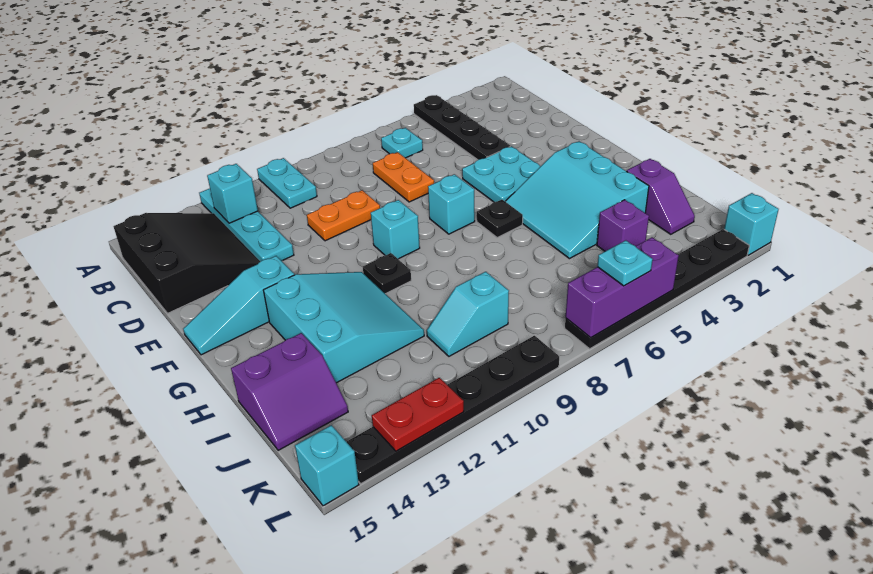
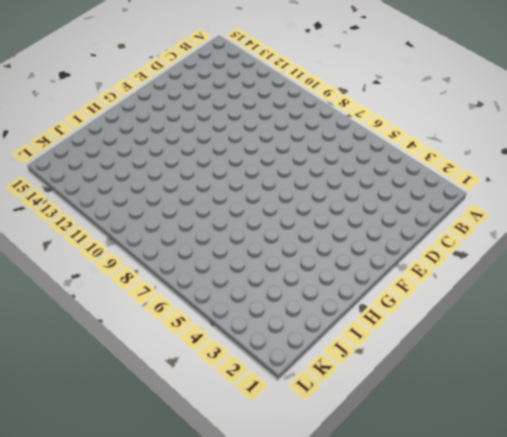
none -> black 1x4 plate [414,95,510,160]
none -> cyan 1x2 plate [257,158,317,208]
none -> cyan 1x4 plate [199,189,294,262]

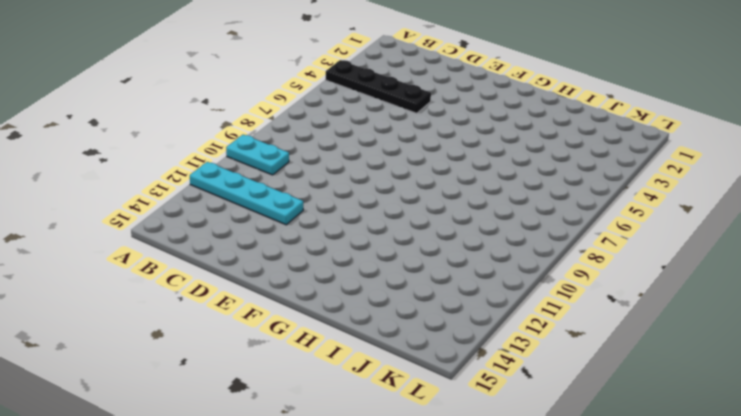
none -> cyan 1x1 plate [381,128,423,158]
none -> black 3x3 slope [114,213,260,313]
none -> orange 1x2 plate [373,152,434,202]

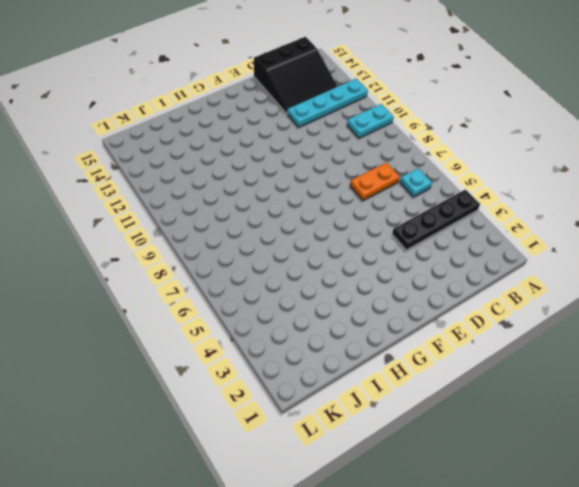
none -> orange 1x2 plate [307,190,380,241]
none -> cyan 2x2 plate [462,146,541,202]
none -> cyan 1x1 brick [428,174,475,234]

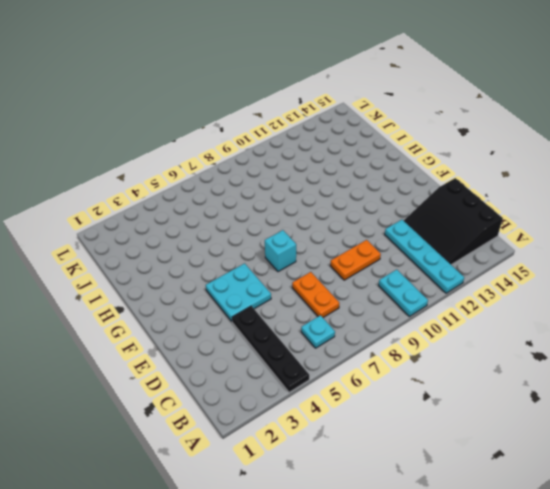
none -> cyan 1x1 brick [371,200,420,259]
none -> cyan 1x3 slope [183,256,294,355]
none -> cyan 3x3 slope [505,141,649,259]

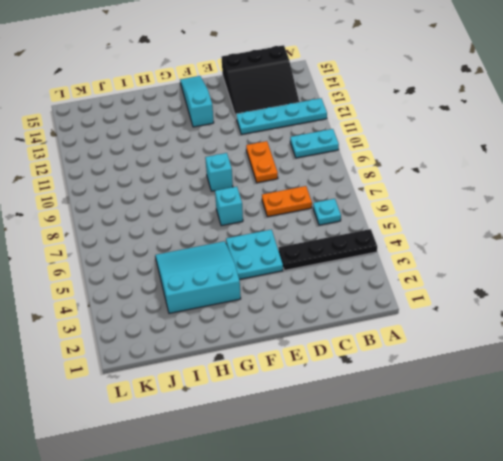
none -> black 1x1 plate [477,200,523,238]
none -> black 1x1 plate [363,253,411,294]
none -> cyan 3x3 slope [263,272,424,383]

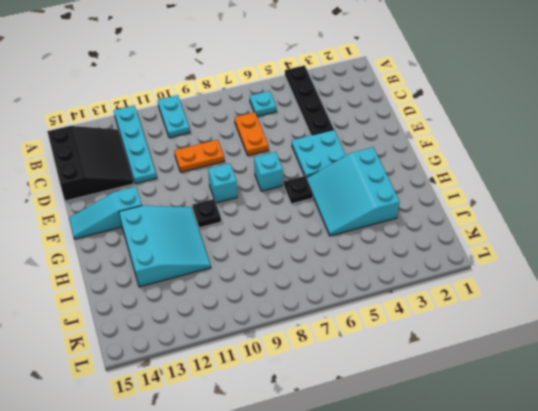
none -> purple 1x2 slope [627,159,695,234]
none -> purple 2x2 slope [231,333,348,450]
none -> purple 1x1 brick [597,200,649,251]

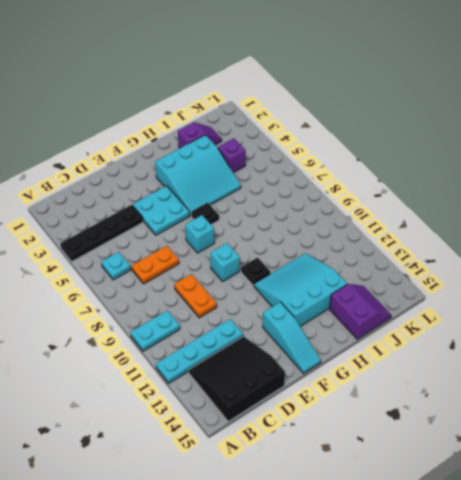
none -> cyan 1x2 slope [427,272,509,356]
none -> cyan 1x1 brick [724,193,779,255]
none -> black 1x6 plate [565,229,749,349]

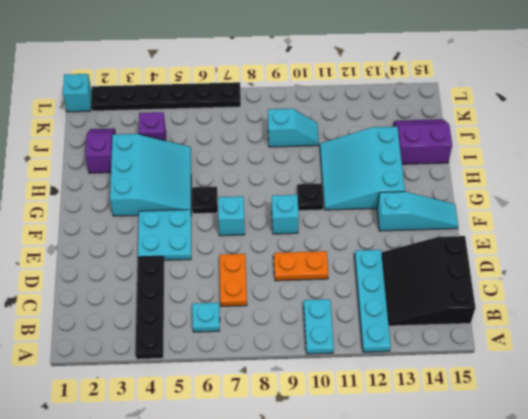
none -> black 1x6 plate [347,336,559,484]
none -> cyan 1x1 brick [295,425,359,506]
none -> cyan 1x1 brick [207,164,258,223]

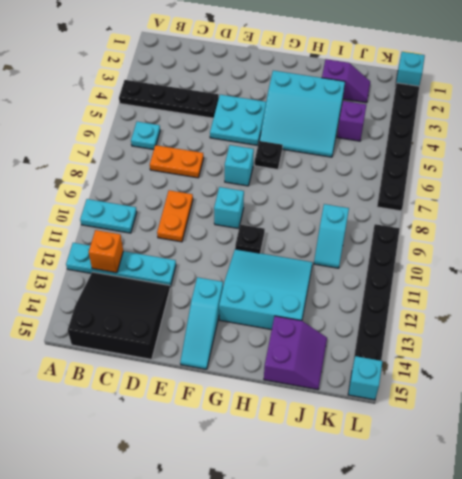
orange 1x1 brick [89,230,123,273] -> cyan 1x1 brick [207,164,258,223]
none -> purple 1x3 brick [566,237,679,338]
none -> red 1x2 plate [372,378,464,451]
none -> cyan 1x1 plate [597,240,653,286]

